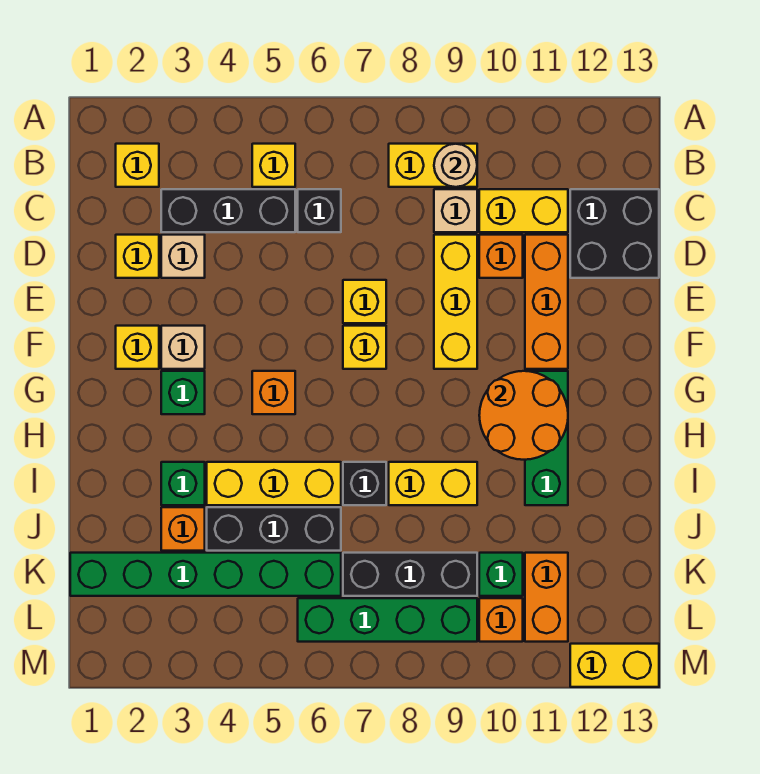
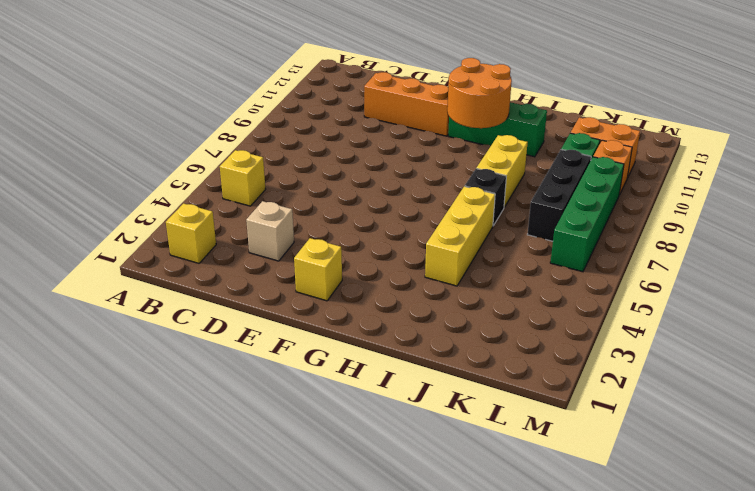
none -> yellow 1x2 brick [389,144,477,187]
none -> black 1x3 brick [161,189,295,232]
none -> black 1x1 brick [298,189,341,232]
none -> tan 1x1 brick [434,189,477,232]

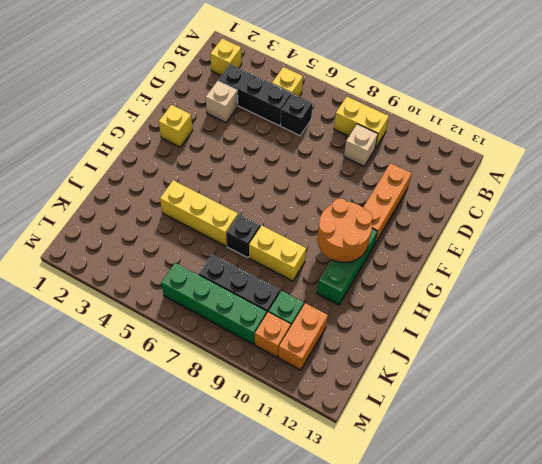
none -> yellow 1x2 brick [479,189,568,232]
none -> black 2x2 brick [570,189,659,278]
none -> yellow 1x1 brick [116,235,159,278]
none -> yellow 1x3 brick [434,235,477,369]

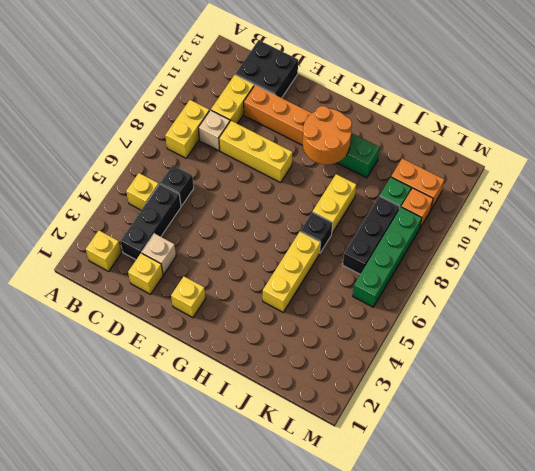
none -> orange 1x1 brick [479,235,523,278]
none -> yellow 1x1 brick [343,280,386,323]
none -> tan 1x1 brick [161,326,205,369]
none -> yellow 1x1 brick [343,326,386,369]

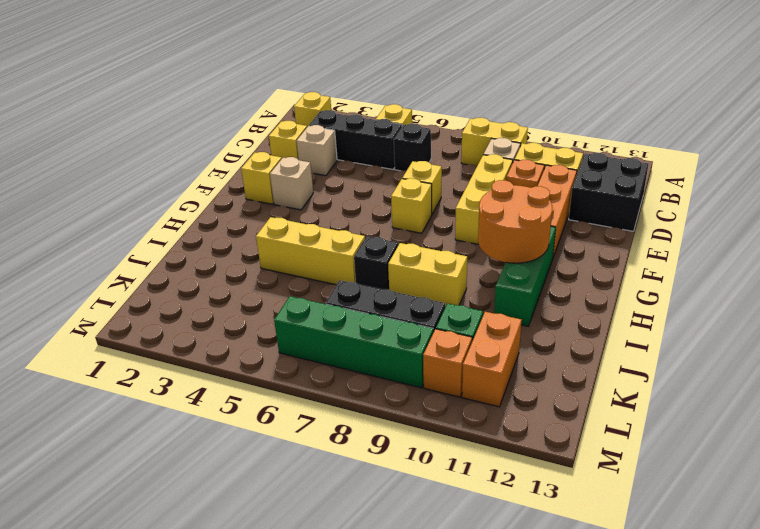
none -> green 1x1 brick [161,371,205,414]
none -> orange 1x1 brick [252,371,295,414]
none -> green 1x1 brick [161,462,205,505]
none -> orange 1x1 brick [161,507,205,551]

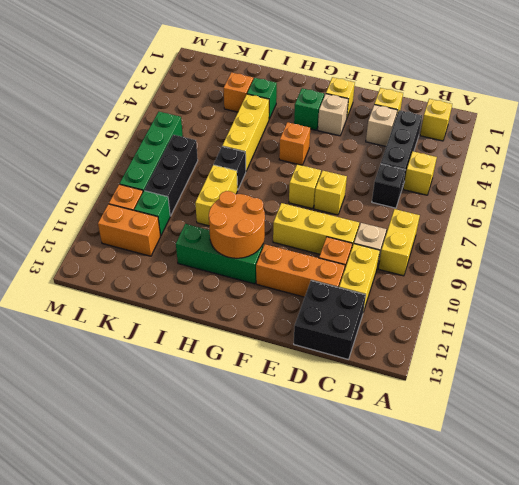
none -> black 1x3 brick [207,507,341,551]
none -> green 1x6 brick [70,553,341,596]
none -> yellow 1x2 brick [570,644,659,687]
none -> tan 1x1 round brick [434,144,477,187]

